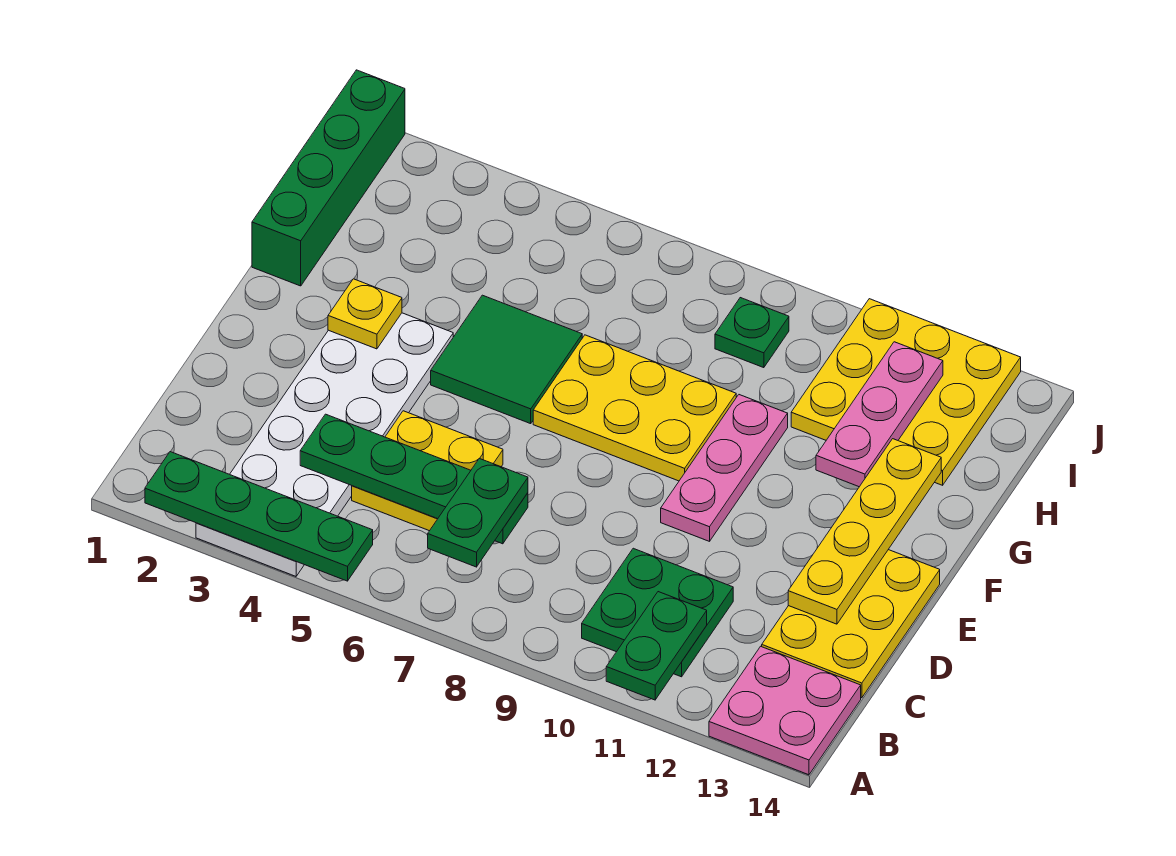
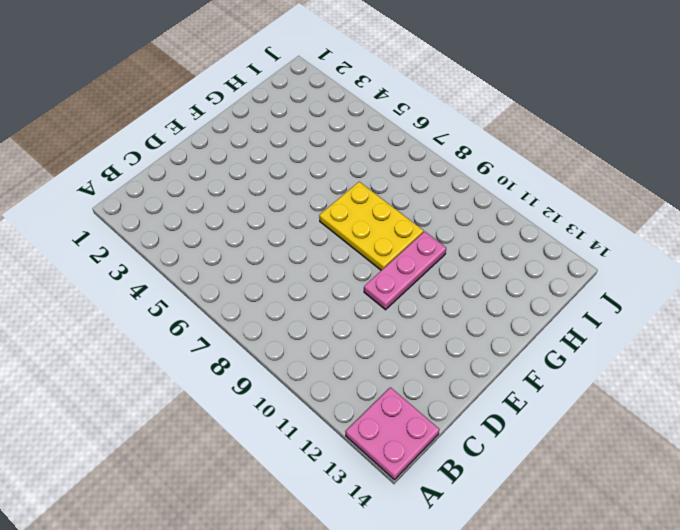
none -> white 2x6 plate [196,313,453,576]
none -> green 2x2 plate [582,548,733,677]
none -> yellow 2x2 plate [352,411,503,531]

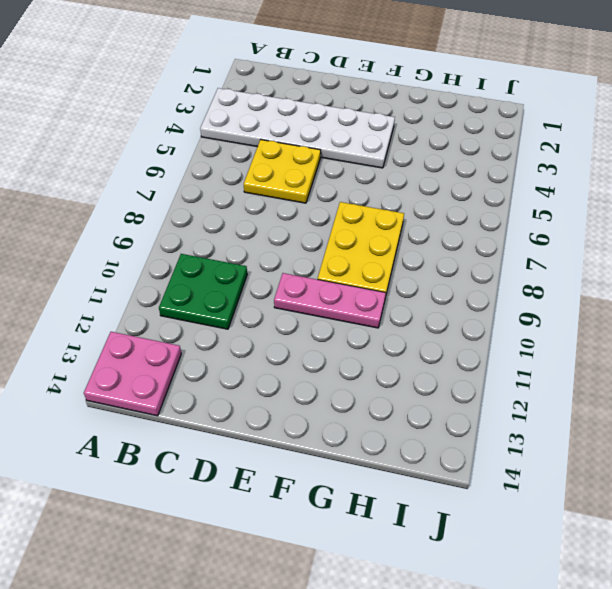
none -> yellow 2x3 plate [762,550,940,698]
none -> green 2x2 tile [431,295,582,424]
none -> green 1x4 brick [252,70,405,286]

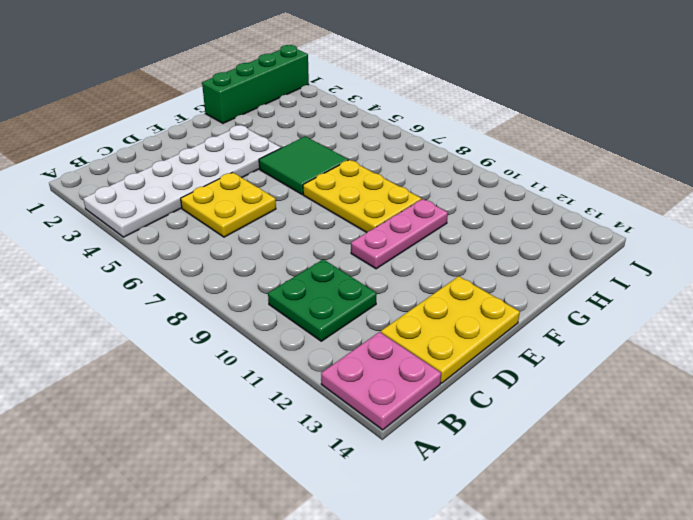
none -> yellow 3x3 plate [791,299,1021,485]
none -> green 1x1 plate [715,298,789,368]
none -> green 1x4 plate [145,452,373,581]

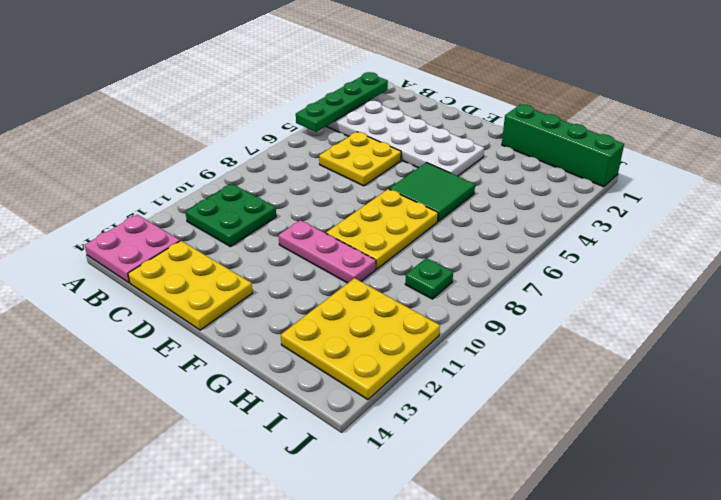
none -> green 1x2 plate [606,592,707,700]
none -> green 1x4 plate [300,414,528,544]
none -> yellow 1x4 plate [788,439,941,624]

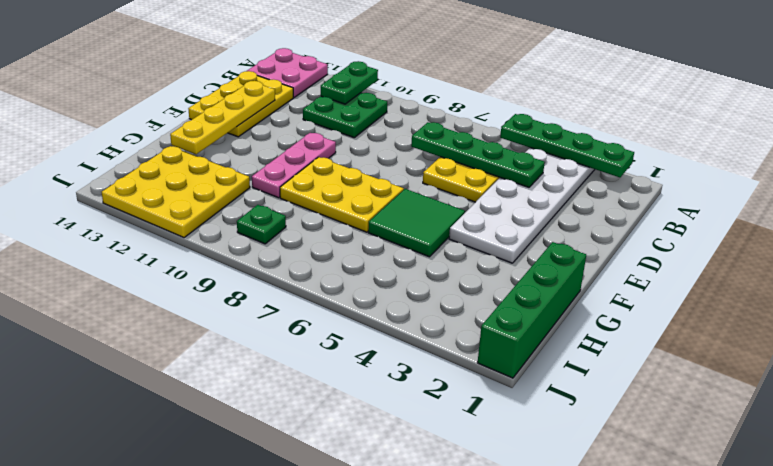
none -> yellow 1x1 plate [328,279,402,349]
none -> pink 1x3 plate [816,342,943,487]
none -> green 1x2 plate [428,458,528,567]

